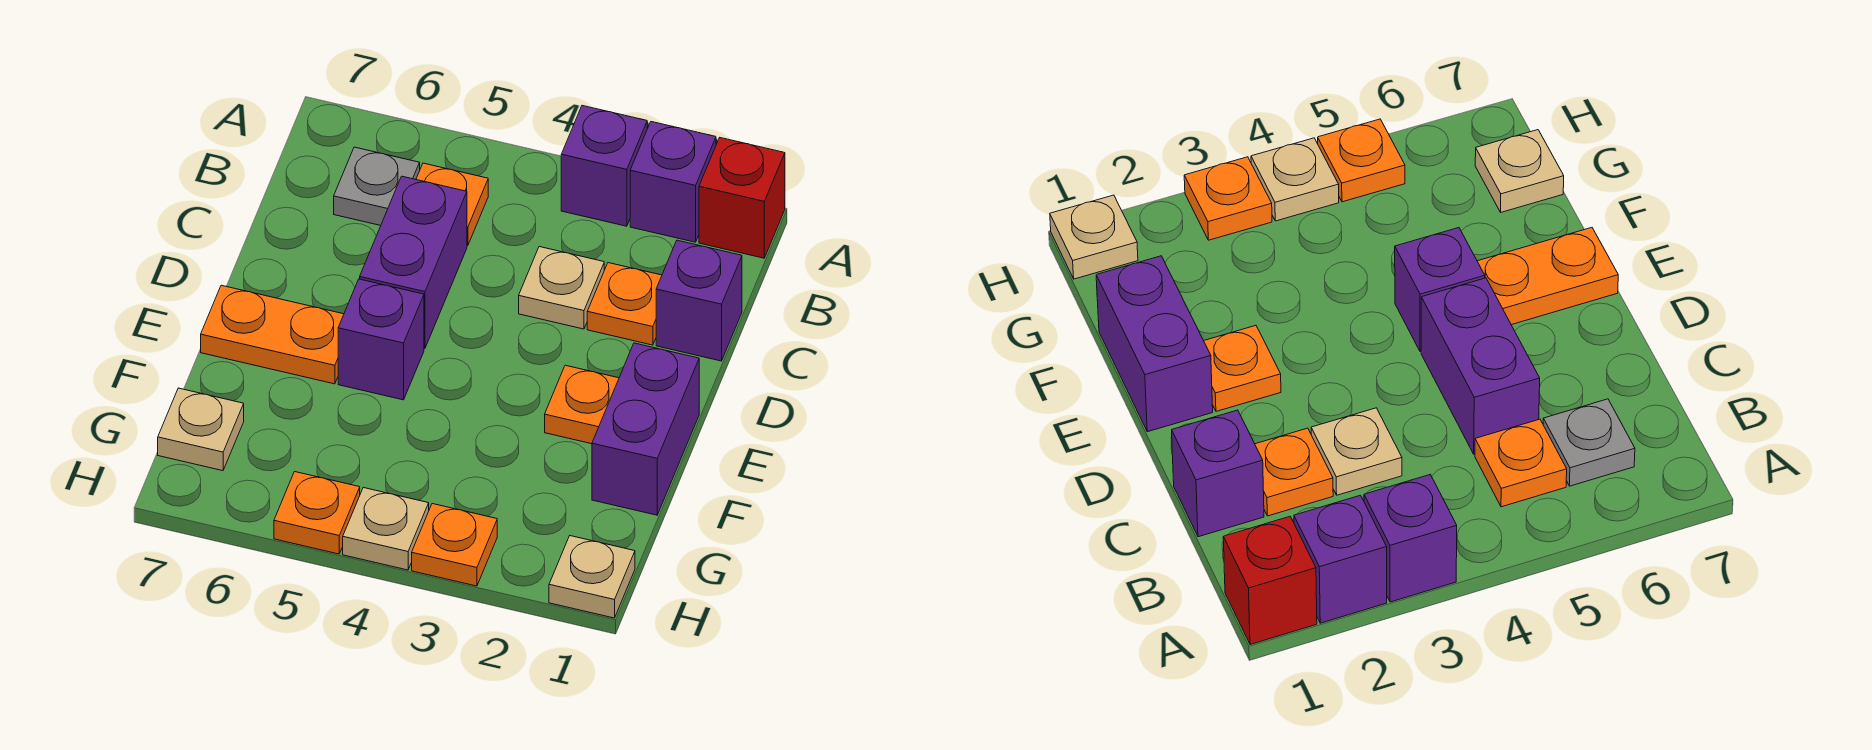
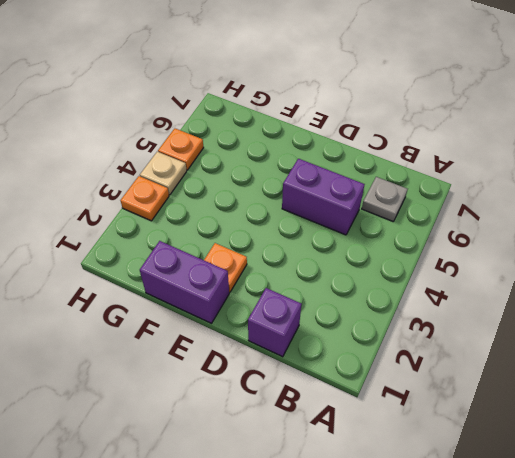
none -> red 1x1 brick [699,138,785,258]
none -> purple 1x1 brick [630,122,716,242]
none -> purple 1x1 brick [561,106,647,226]

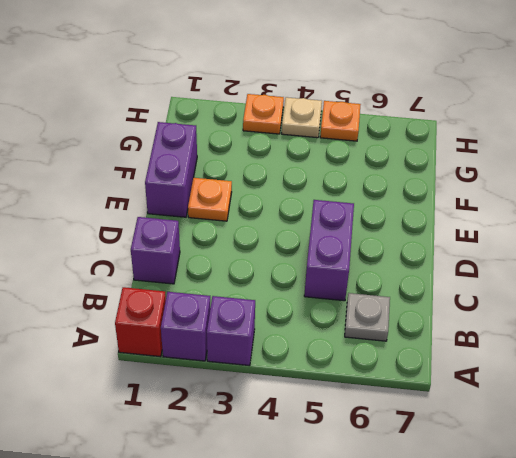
none -> orange 1x1 plate [416,163,488,246]
none -> orange 1x1 plate [587,263,662,345]
none -> tan 1x1 plate [519,247,604,329]

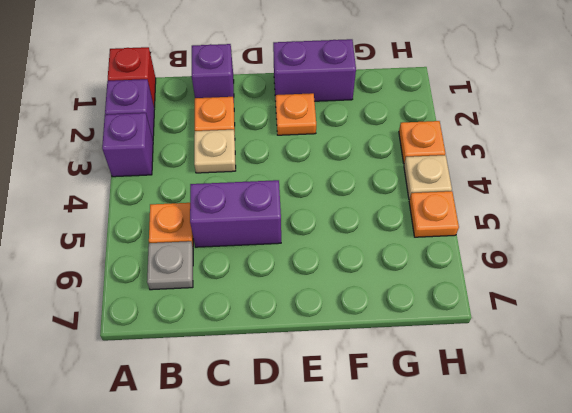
none -> purple 1x1 brick [338,279,424,400]
none -> orange 1x2 plate [201,285,344,384]
none -> tan 1x1 plate [158,388,244,471]

